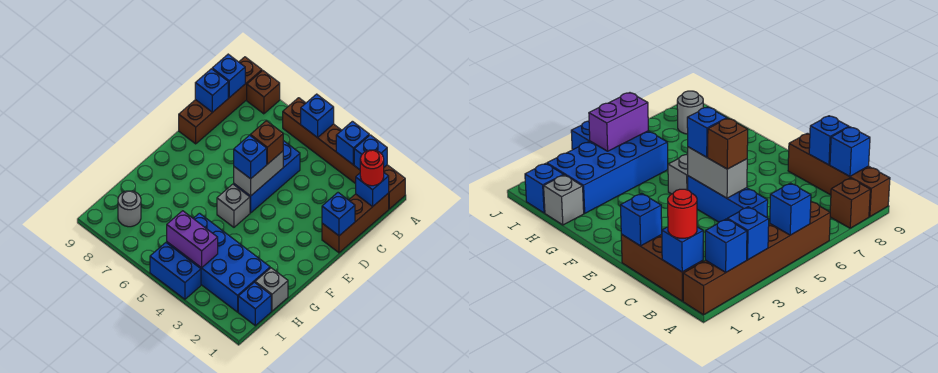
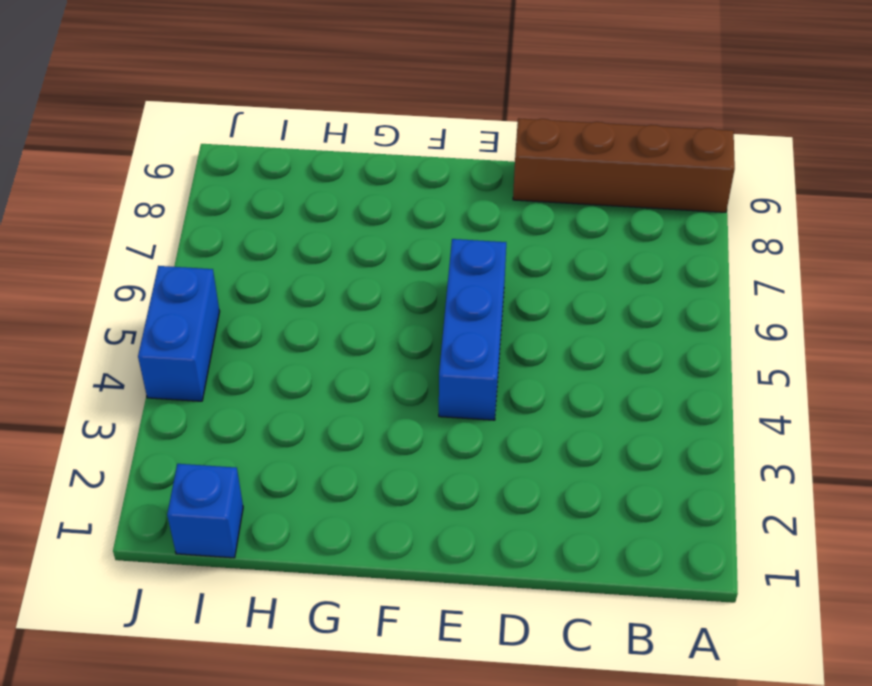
blue 1x3 brick [439,239,506,420] -> blue 1x3 brick turned to [234,141,300,213]
none -> brown 1x6 brick [283,98,405,209]
none -> brown 1x1 brick [247,70,280,114]
none -> brown 1x3 brick [322,193,389,253]

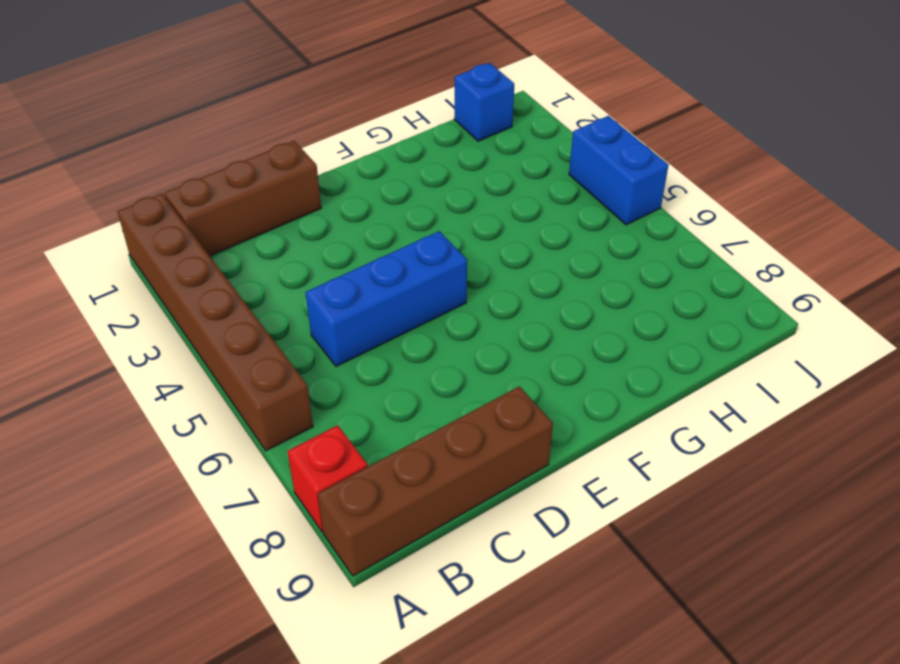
red 1x1 brick [287,425,368,532] -> brown 1x1 brick [247,70,280,114]
none -> grey 1x1 brick [217,184,250,227]
none -> grey 1x1 brick [255,268,288,311]
none -> blue 2x4 brick [167,213,270,312]

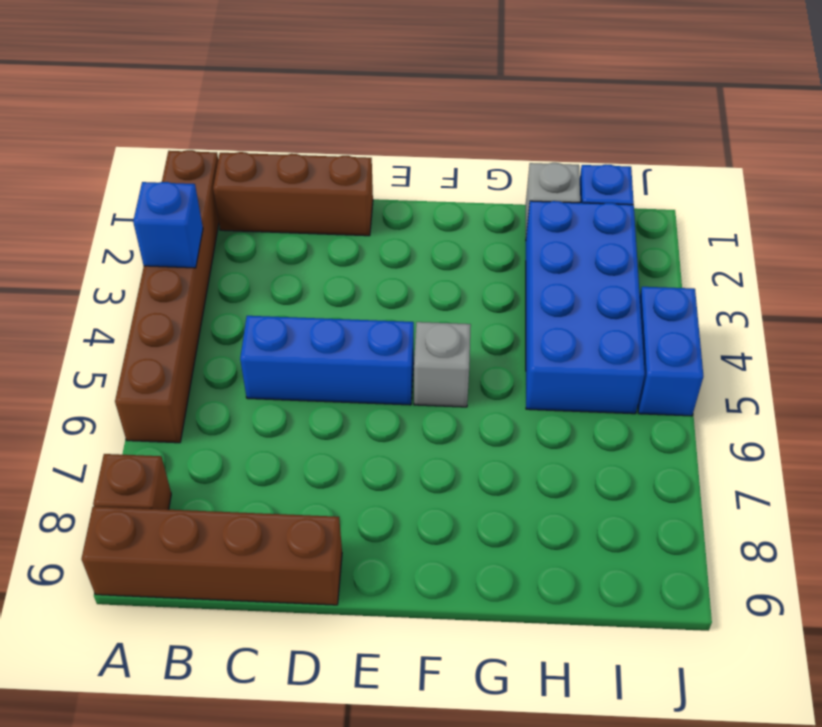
none -> grey 1x1 round brick [118,191,141,227]
none -> blue 1x1 brick [354,135,387,170]
none -> blue 1x1 brick [301,94,334,138]

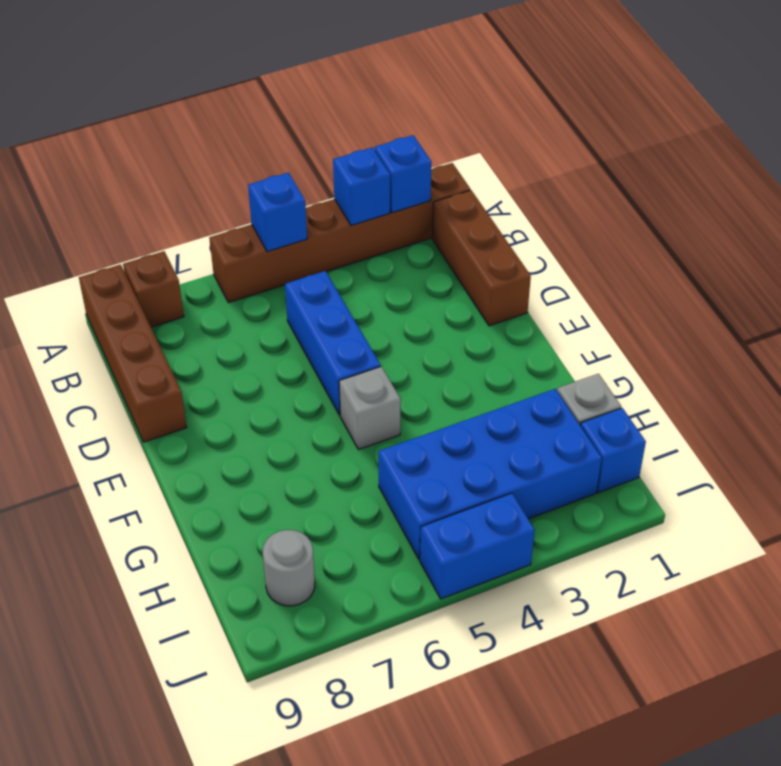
none -> blue 1x1 brick [356,173,389,207]
none -> blue 1x1 brick [212,54,245,98]
none -> blue 1x1 brick [195,69,228,112]

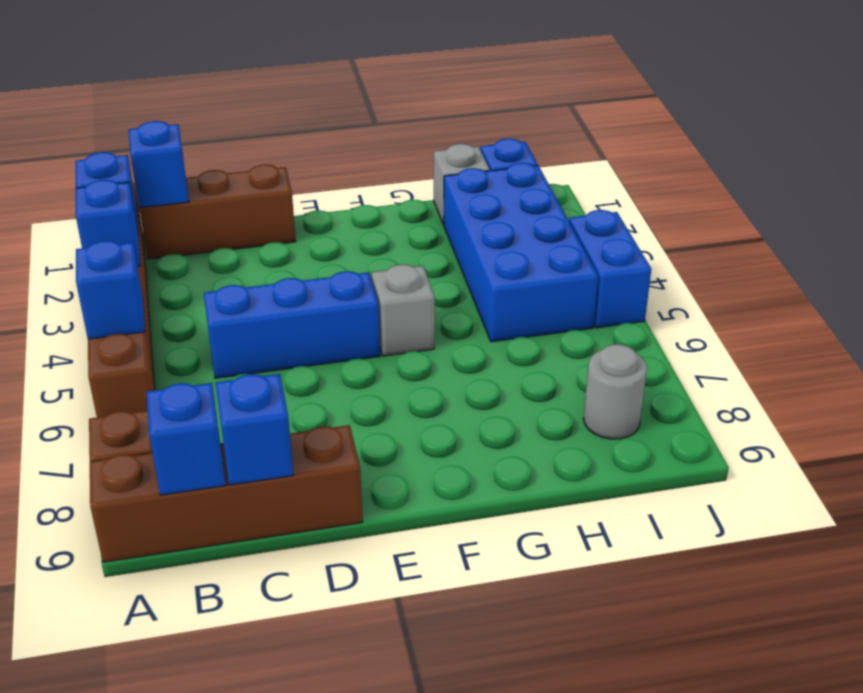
none -> blue 1x1 brick [322,193,355,236]
none -> grey 1x2 brick [234,151,283,196]
none -> purple 1x2 brick [167,211,218,268]

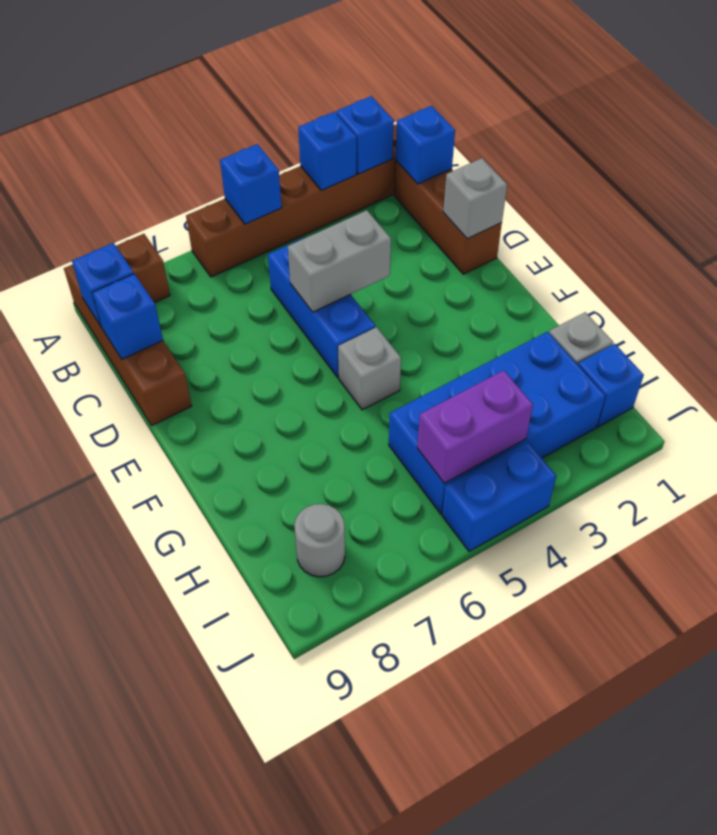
grey 1x1 brick [443,158,507,239] -> blue 1x1 brick [322,193,355,236]
grey 1x2 brick [288,210,391,312] -> grey 1x2 brick turned to [234,151,283,196]
none -> red 1x1 round brick [360,150,384,186]
none -> brown 1x1 brick [250,121,283,164]
none -> blue 1x1 brick [234,135,267,179]

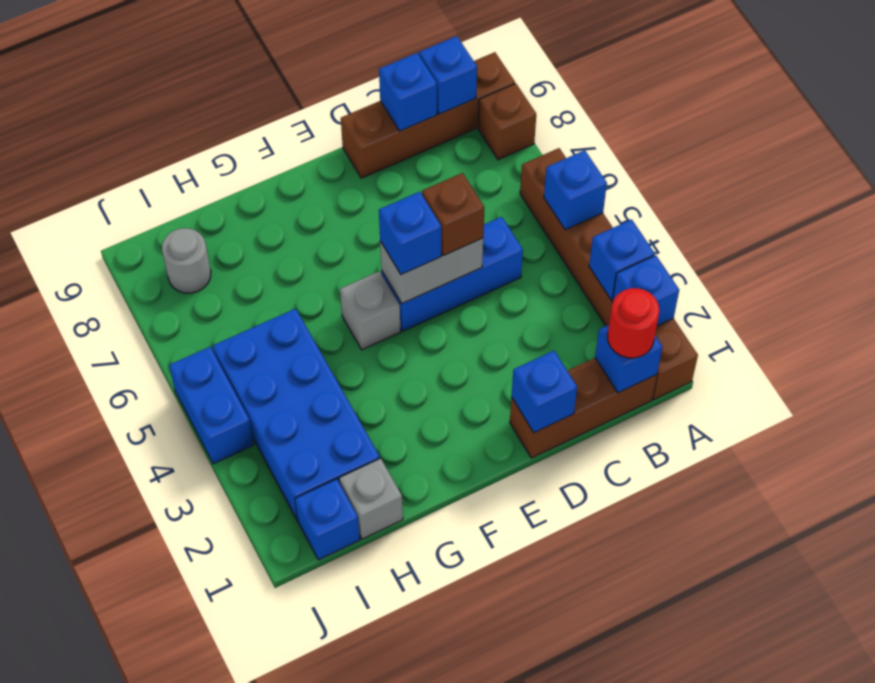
none -> purple 1x2 brick [167,211,218,268]

